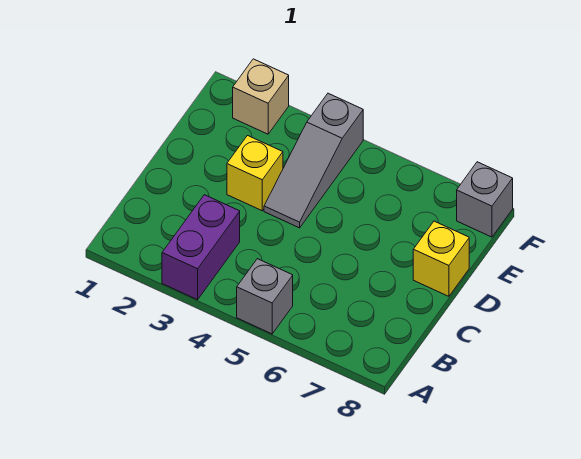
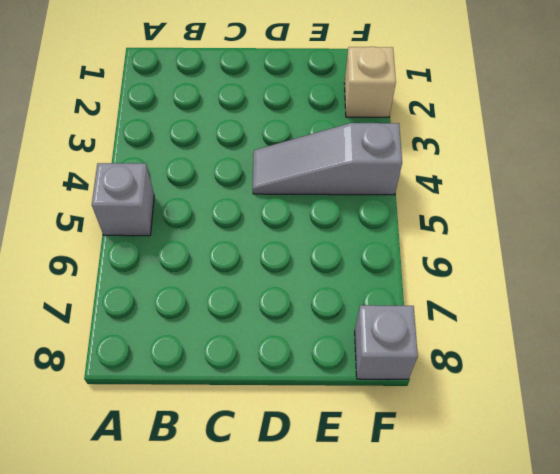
none -> purple 1x2 brick [162,195,240,300]
none -> yellow 1x1 brick [227,136,283,211]

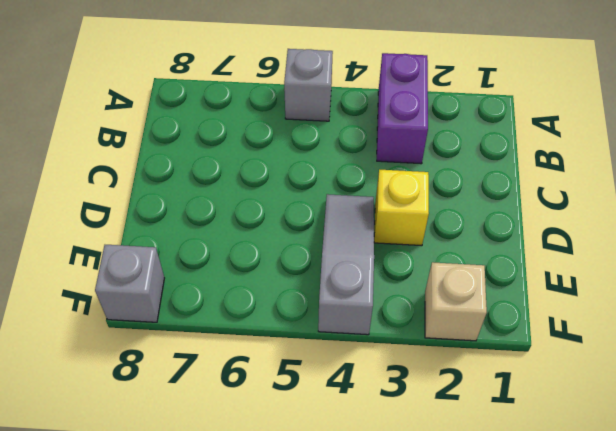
none -> yellow 1x1 brick [413,221,469,296]

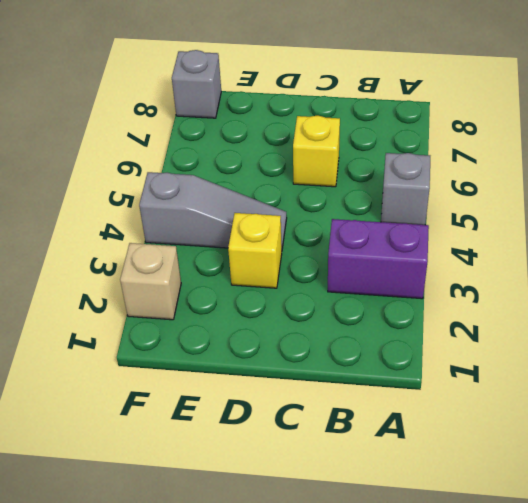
yellow 1x1 brick [293,116,340,187] -> yellow 1x1 brick moved to [413,221,469,296]

